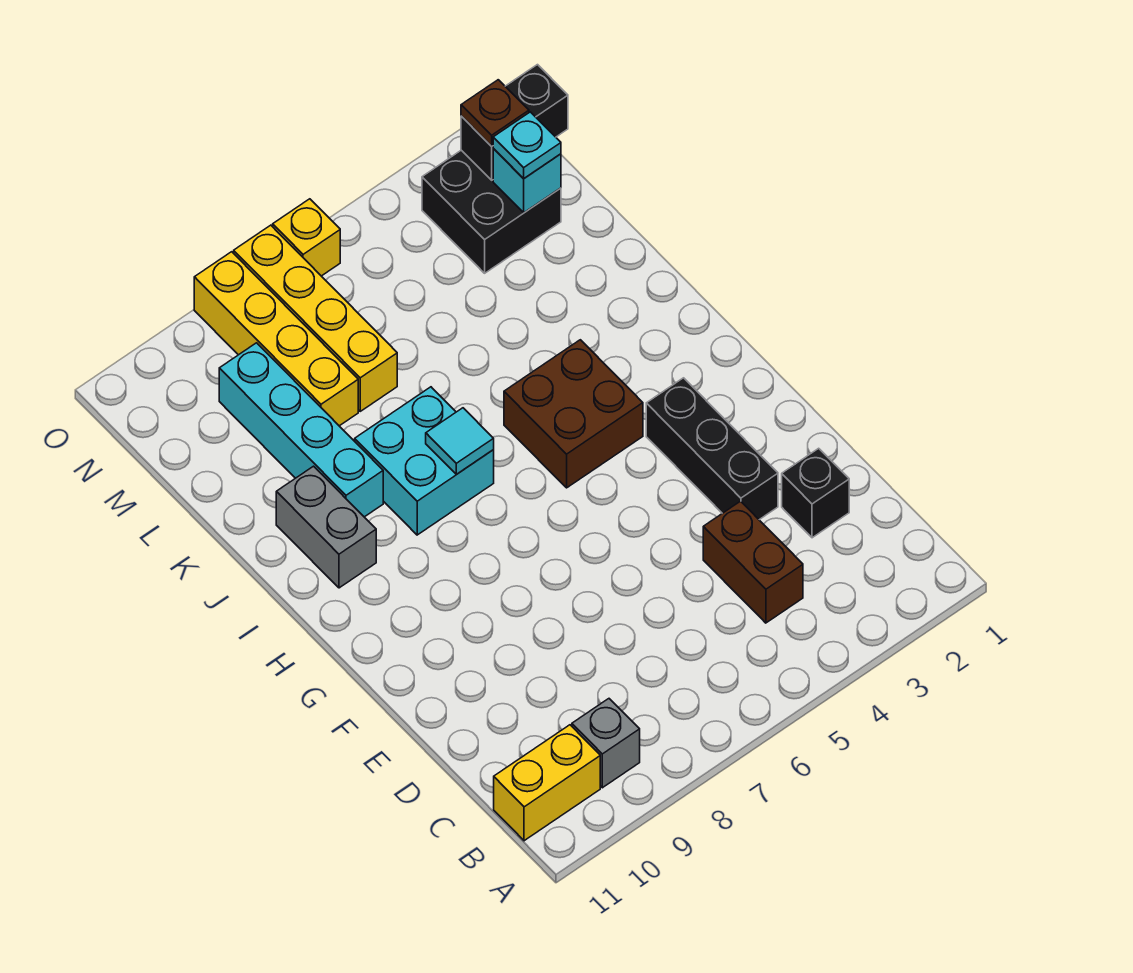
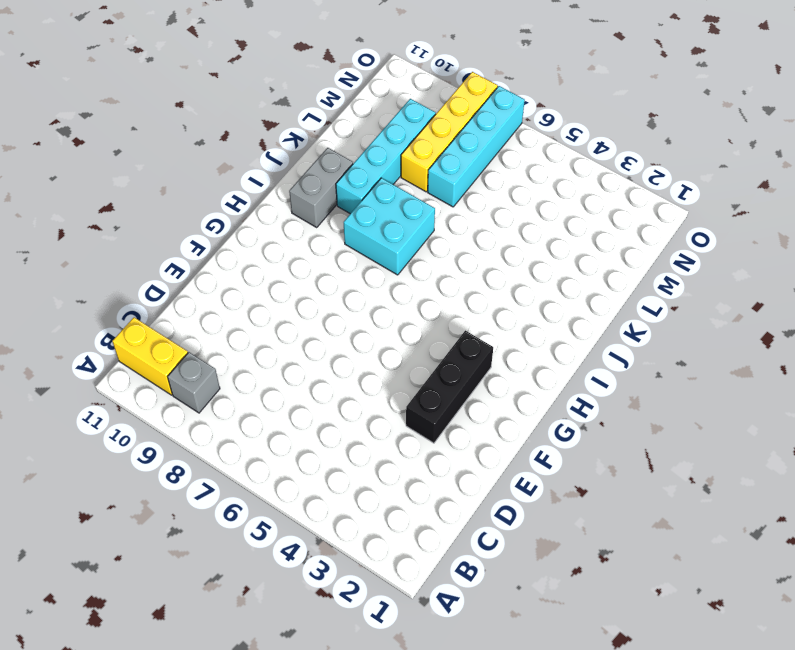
cyan 1x4 brick [428,86,525,207] -> yellow 1x4 brick [234,225,397,411]
none -> brown 1x2 brick [703,501,803,623]
none -> black 1x1 brick [782,448,849,538]
none -> brown 2x2 brick [504,340,643,488]

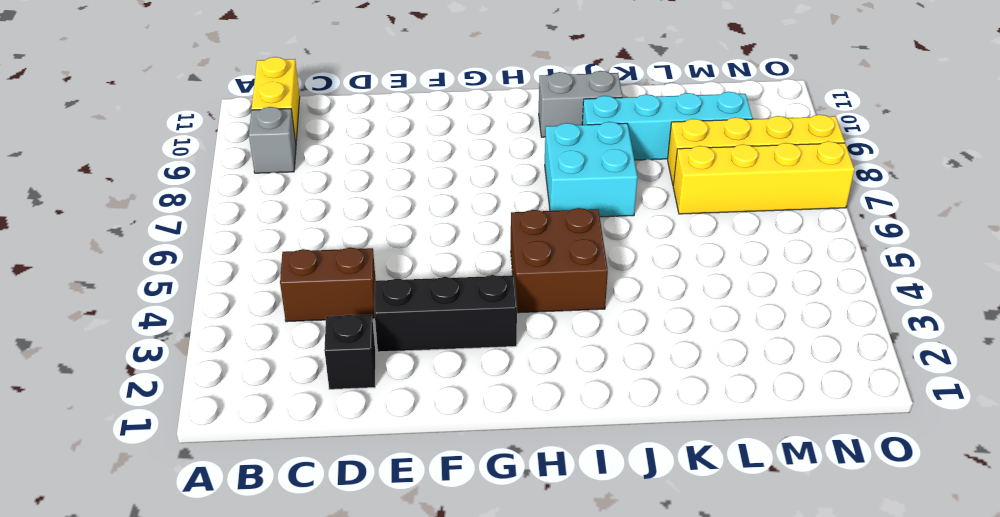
none -> black 2x2 brick [422,150,561,273]
none -> yellow 1x1 brick [273,199,340,276]
none -> cyan 1x1 tile [426,408,494,474]

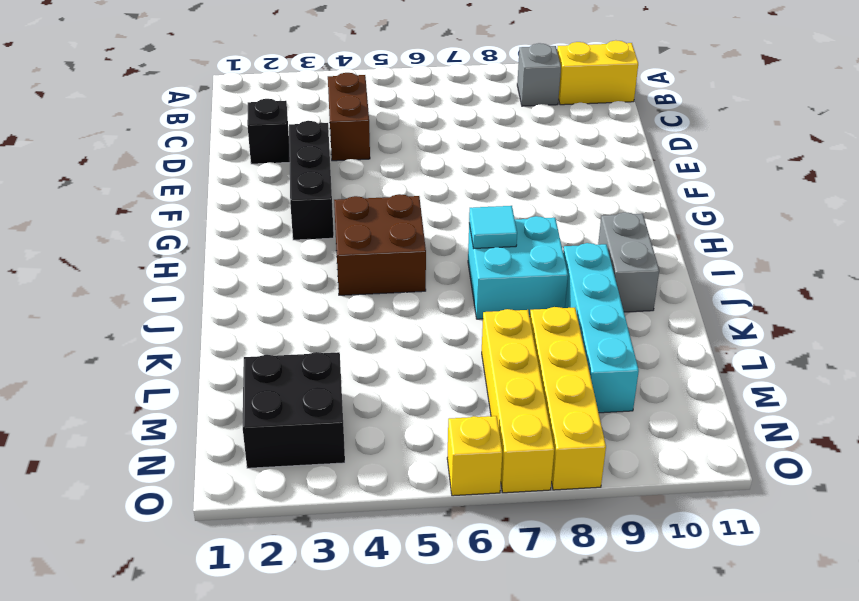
none -> cyan 1x1 brick [493,149,561,213]
none -> black 1x2 brick [461,65,568,180]
none -> cyan 1x1 plate [493,112,561,179]

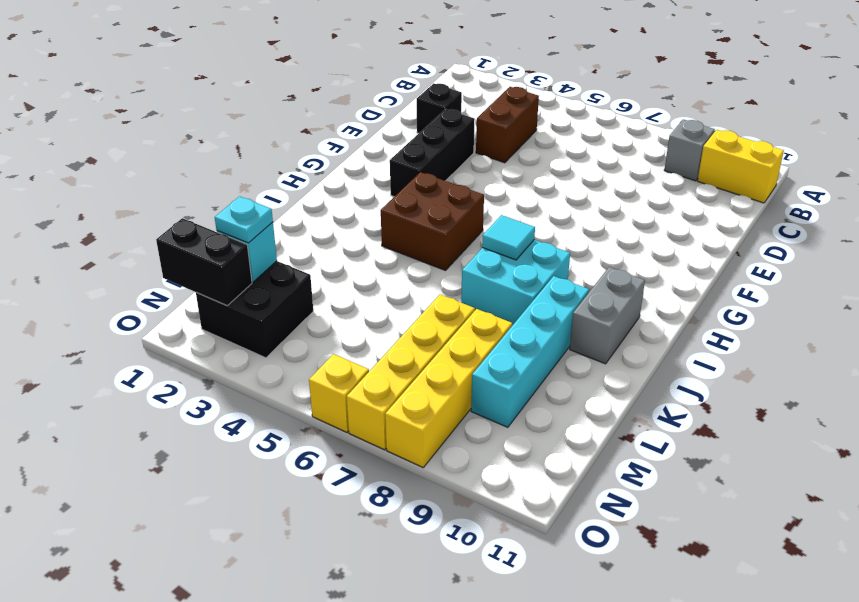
none -> brown 1x1 plate [461,80,529,146]

